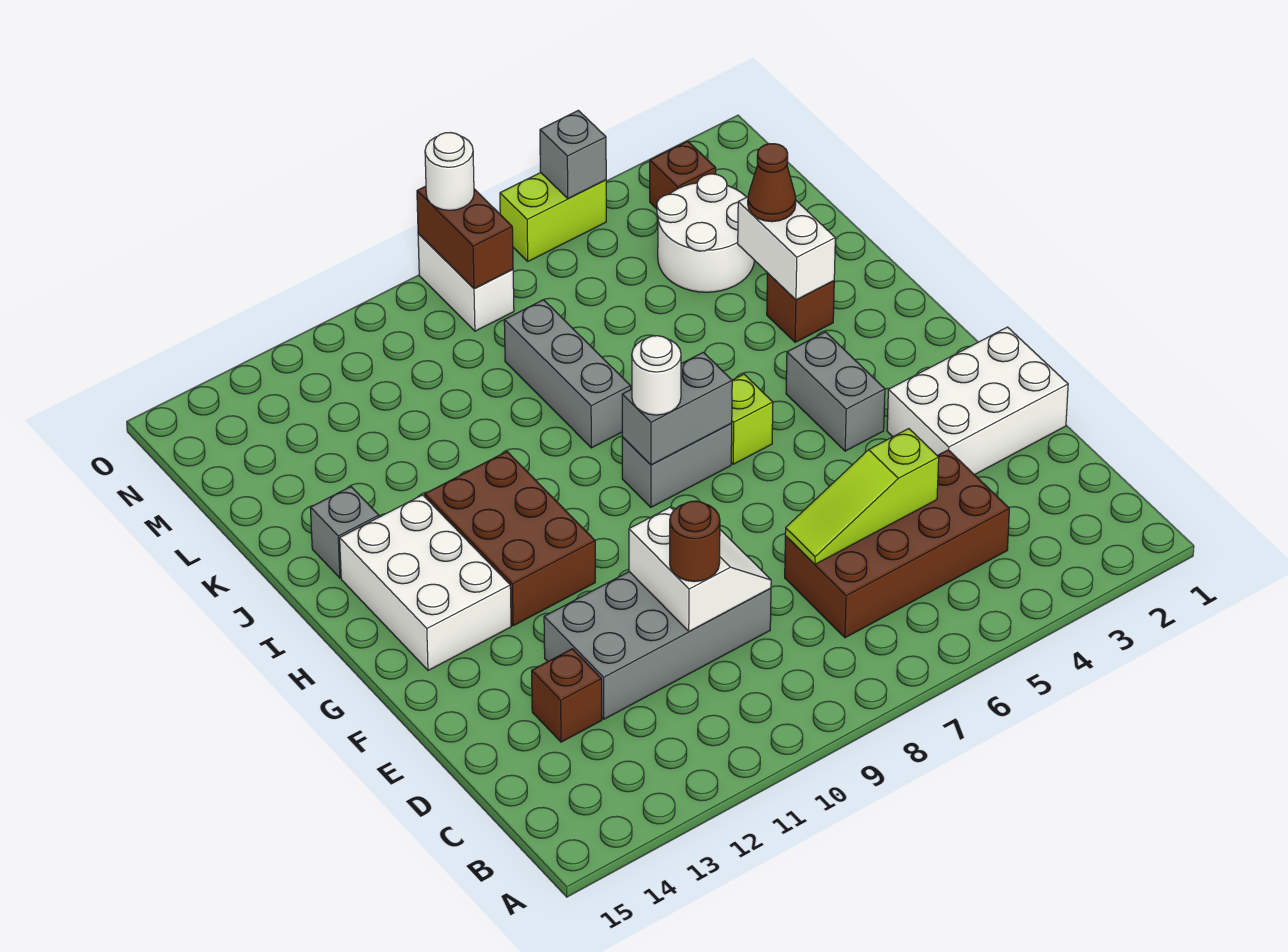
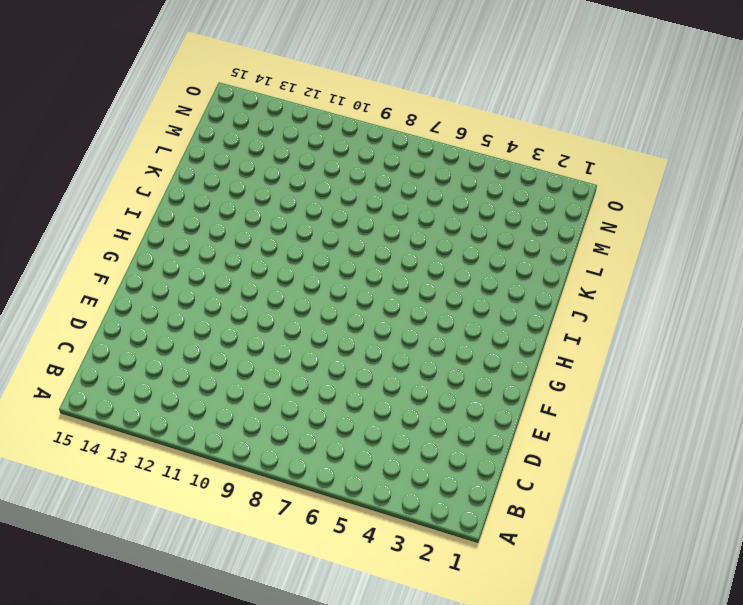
none -> brown 2x4 brick [785,450,1009,638]
none -> grey 2x4 brick [544,572,771,719]
none -> brown 1x1 brick [532,649,602,742]

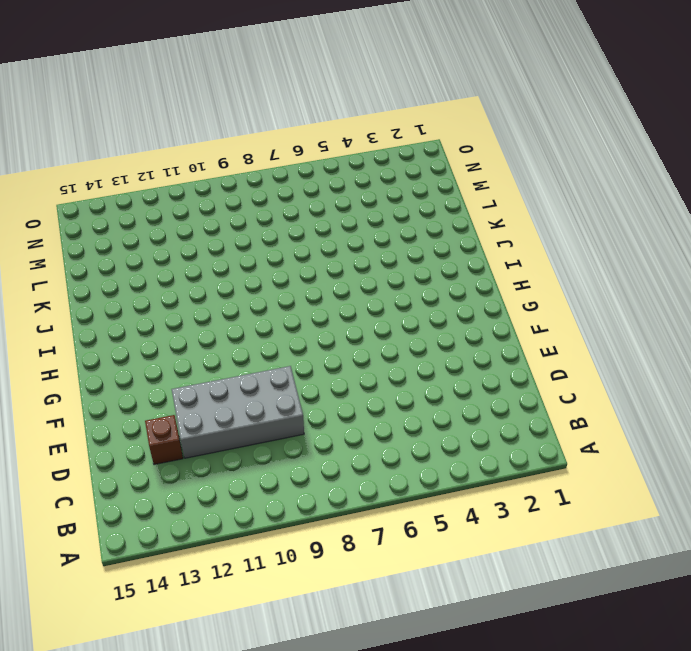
none -> brown 2x4 brick [785,450,1009,638]
none -> white 2x3 brick [887,327,1068,475]
none -> grey 1x2 brick [786,332,885,451]

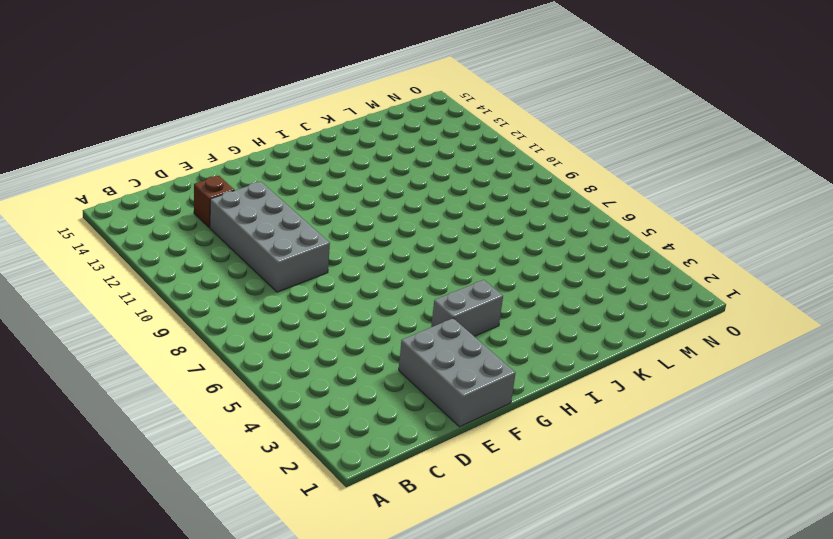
grey 2x3 brick [399,318,515,427] -> white 2x3 brick [887,327,1068,475]
none -> brown 2x4 brick [785,450,1009,638]
none -> brown 2x3 brick [425,452,595,626]
none -> white 2x3 brick [340,495,511,670]

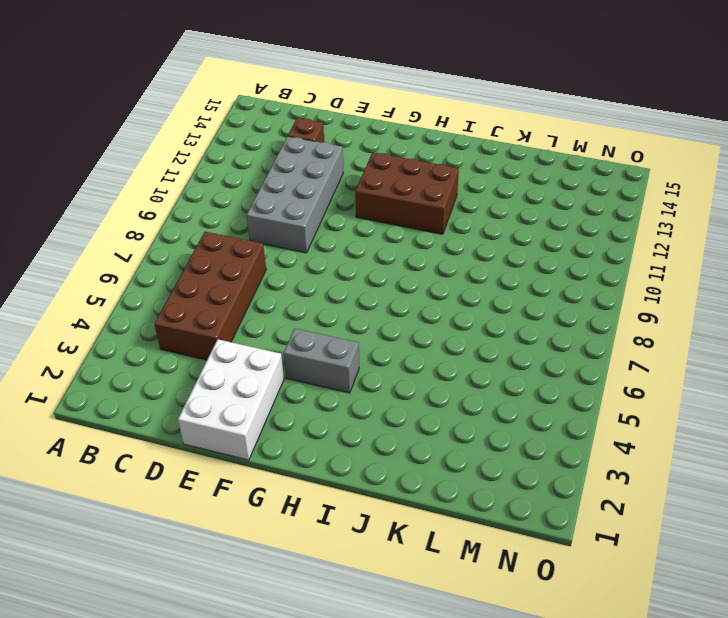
none -> white 2x3 brick [340,495,511,670]
none -> lime 1x1 brick [731,374,773,464]
none -> grey 1x2 brick [622,424,732,507]

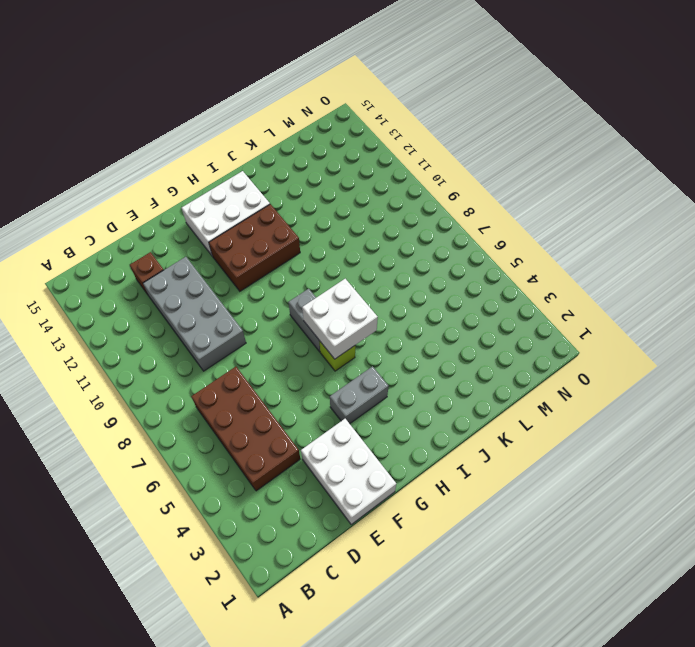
white 2x2 brick [302,279,378,359] -> grey 1x2 brick [622,352,732,465]
none -> brown 1x1 brick [767,273,834,342]
none -> grey 1x3 brick [504,300,631,448]
none -> grey 1x1 brick [310,487,379,578]

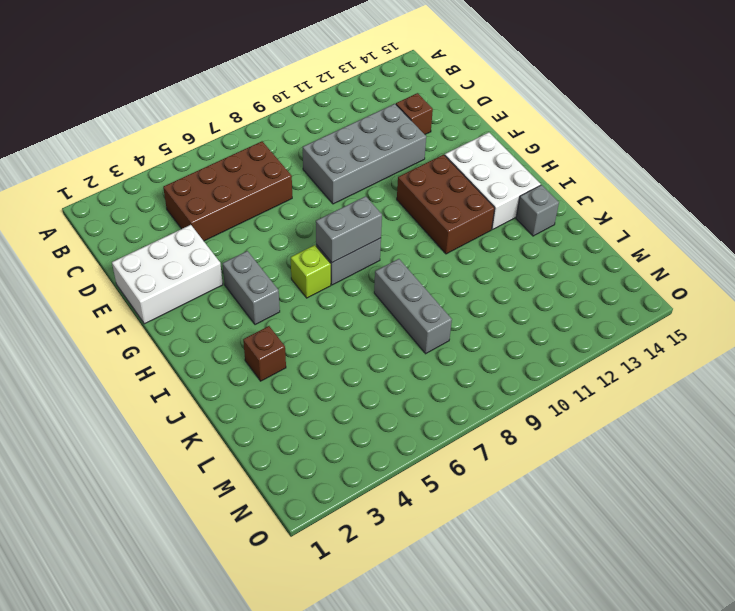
none -> white 2x2 round brick [657,174,754,292]
none -> brown 1x1 brick [650,141,716,209]
none -> white 1x2 brick [418,234,514,331]

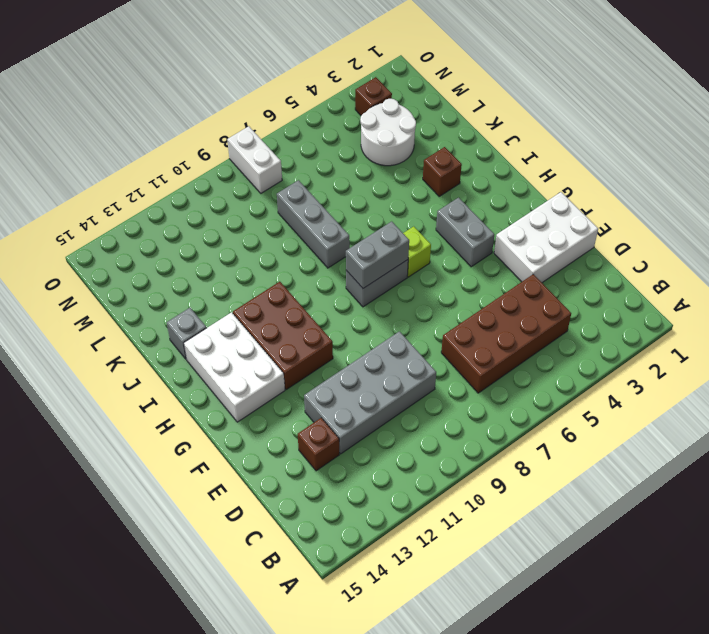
none -> lime 1x2 brick [500,173,606,261]
none -> lime 1x3 slope [785,429,939,564]
none -> white 2x2 slope [629,507,771,632]

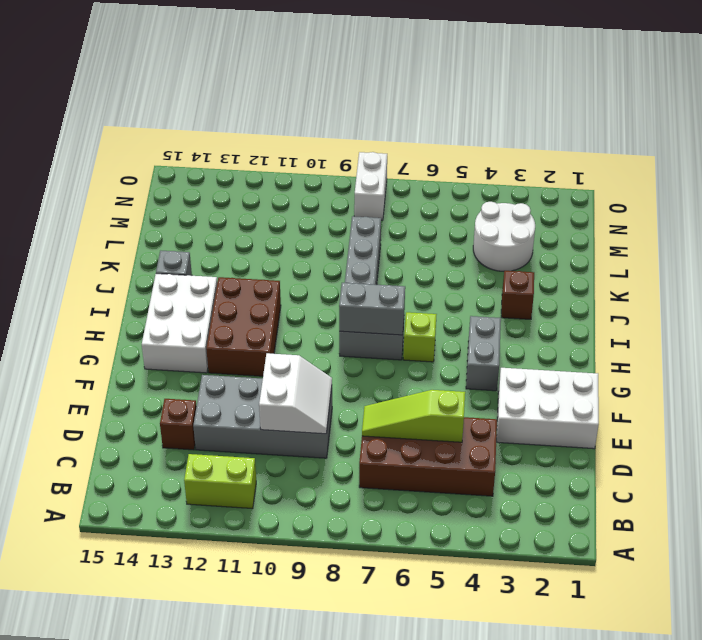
lime 1x2 brick [184,454,256,509] -> lime 1x2 brick moved to [500,173,606,261]
none -> brown 1x1 brick [650,141,716,209]
none -> white 1x2 brick [738,197,835,300]
none -> brown 1x2 brick [417,186,513,289]

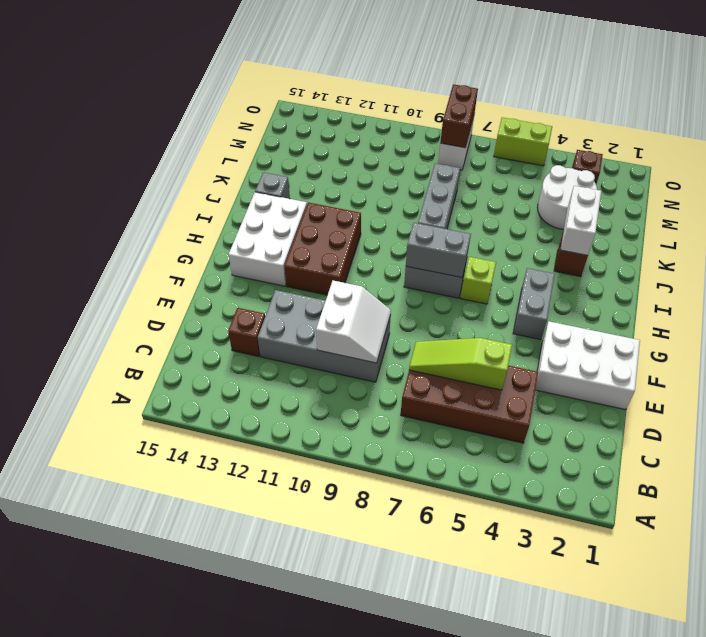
none -> grey 1x1 brick [540,110,606,198]
none -> brown 1x1 round brick [670,501,720,582]
none -> white 1x1 round brick [632,336,681,415]

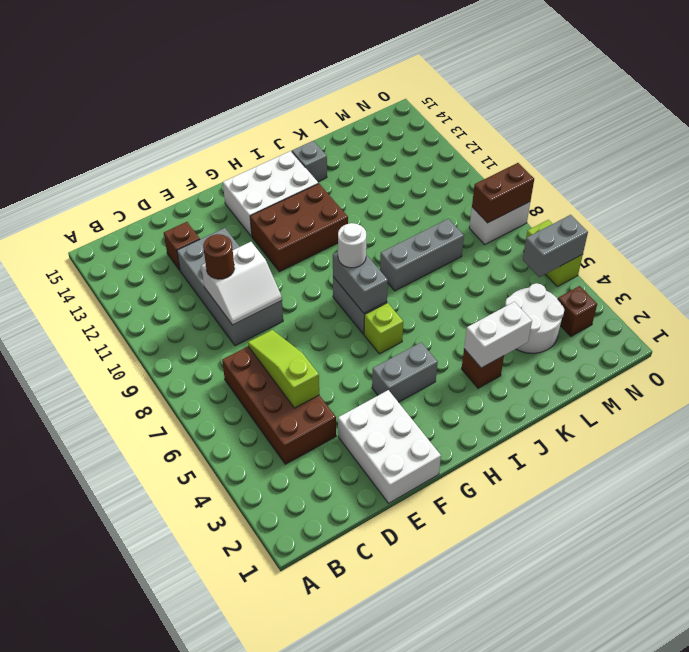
grey 1x2 brick [523,215,588,277] -> grey 1x1 brick [540,110,606,198]
none -> brown 1x1 cone [748,144,796,222]
none -> white 1x1 round brick [425,133,474,210]

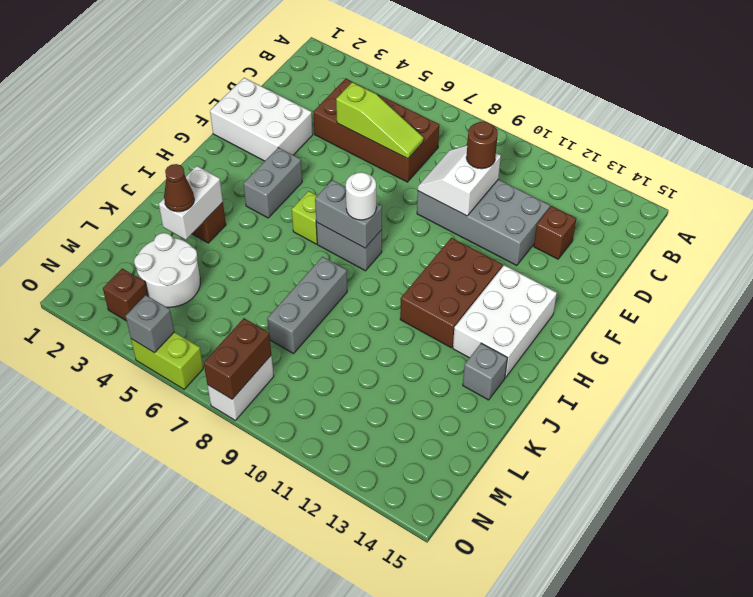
none -> white 1x1 round brick [425,133,474,210]

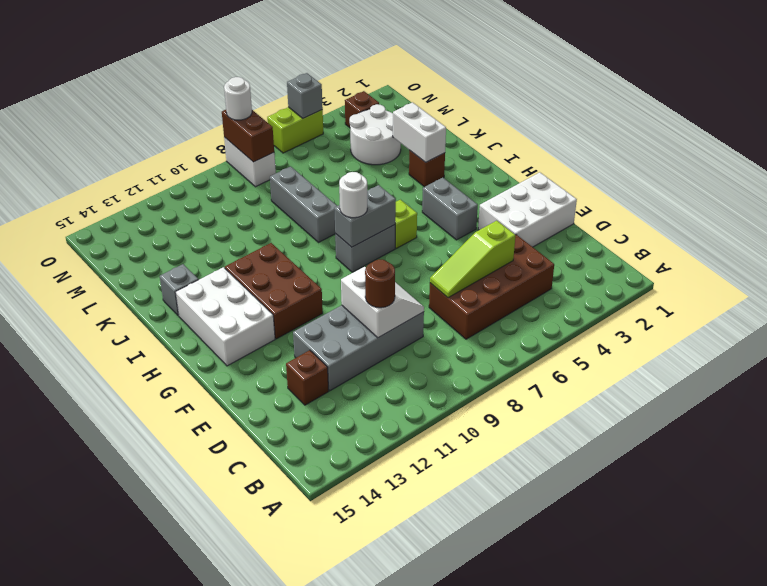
none -> brown 1x1 cone [748,144,796,222]

